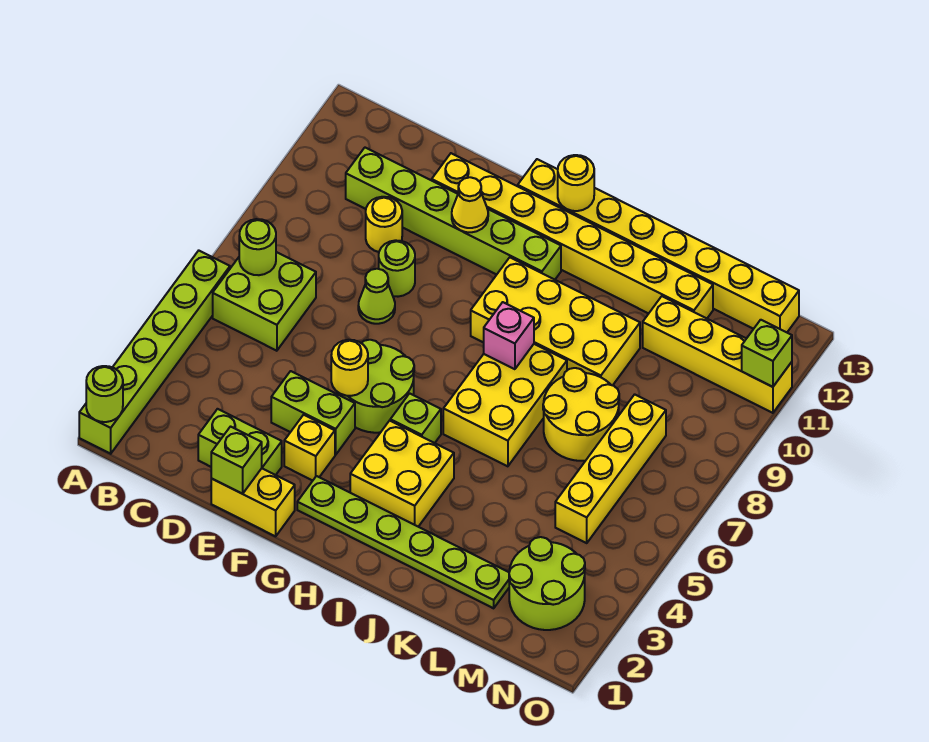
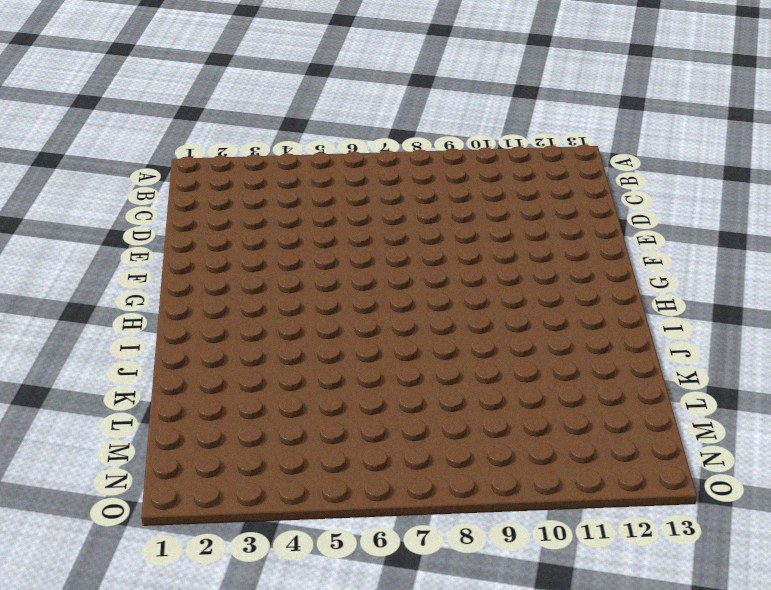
none -> lime 1x6 brick [79,251,230,454]
none -> lime 2x2 brick [213,252,316,351]
none -> lime 1x6 brick [346,148,561,280]
none -> lime 1x2 brick [198,409,282,475]

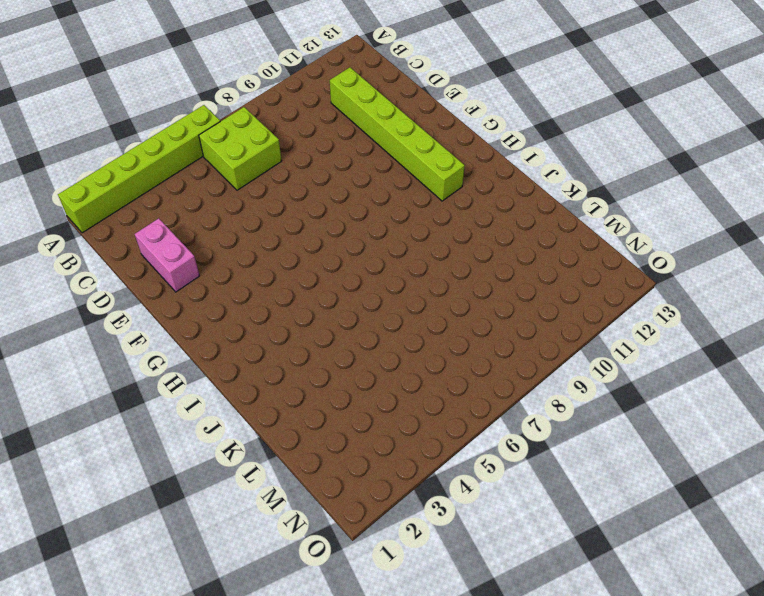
pink 1x2 brick [135,218,200,292] -> lime 1x2 brick [198,409,282,475]
none -> yellow 1x1 round brick [366,197,402,252]
none -> yellow 1x2 brick [211,468,295,536]
none -> lime 1x2 brick [271,371,355,455]
none -> lime 1x1 cone [358,269,395,324]

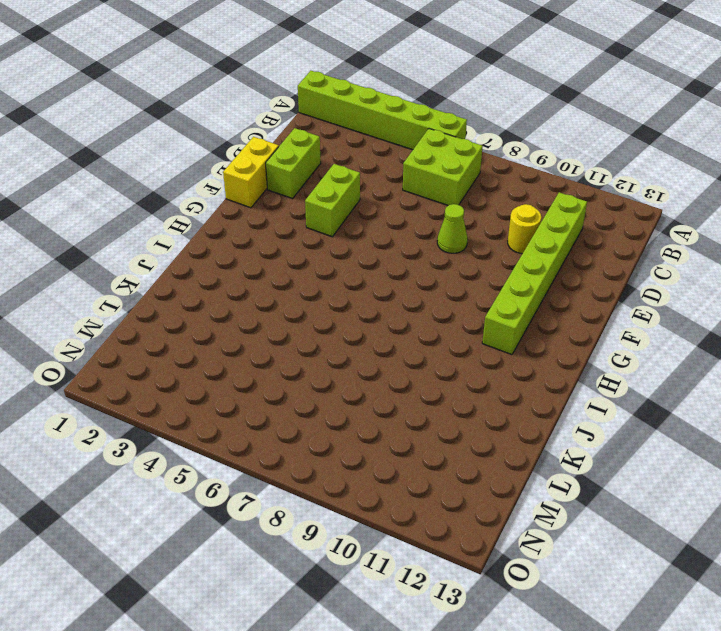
none -> lime 1x1 round brick [379,240,415,297]
none -> yellow 1x8 brick [432,153,713,318]
none -> yellow 1x1 brick [284,415,335,481]
none -> lime 2x2 round brick [339,340,414,433]

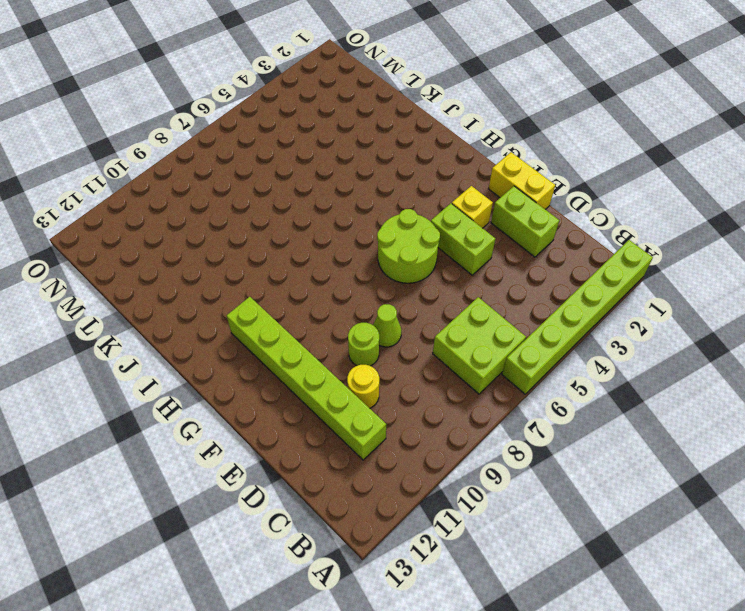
none -> yellow 1x8 brick [432,153,713,318]
none -> lime 1x6 plate [297,476,509,608]
none -> yellow 1x8 brick [518,159,799,332]
none -> yellow 2x2 brick [350,421,454,527]

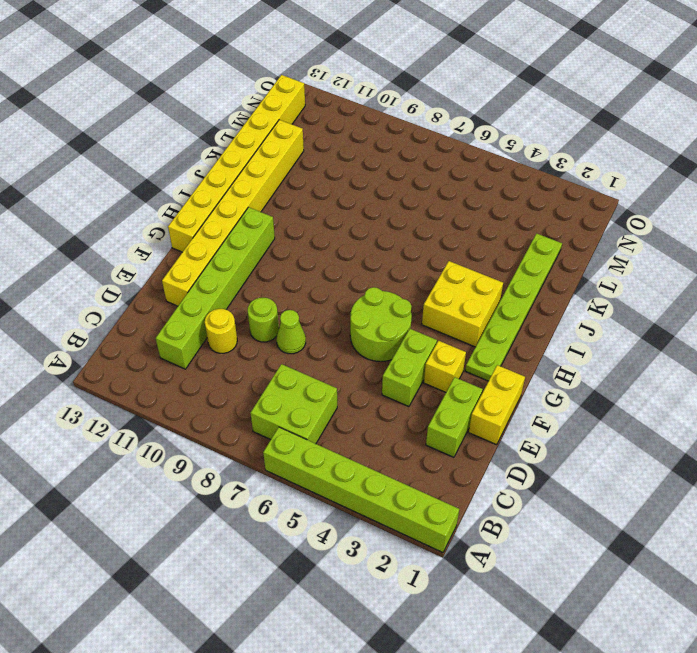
none -> lime 1x1 brick [390,393,441,443]
none -> yellow 2x4 brick [471,257,640,385]
none -> yellow 2x3 brick [443,344,567,466]
none -> yellow 2x2 round brick [543,368,619,461]

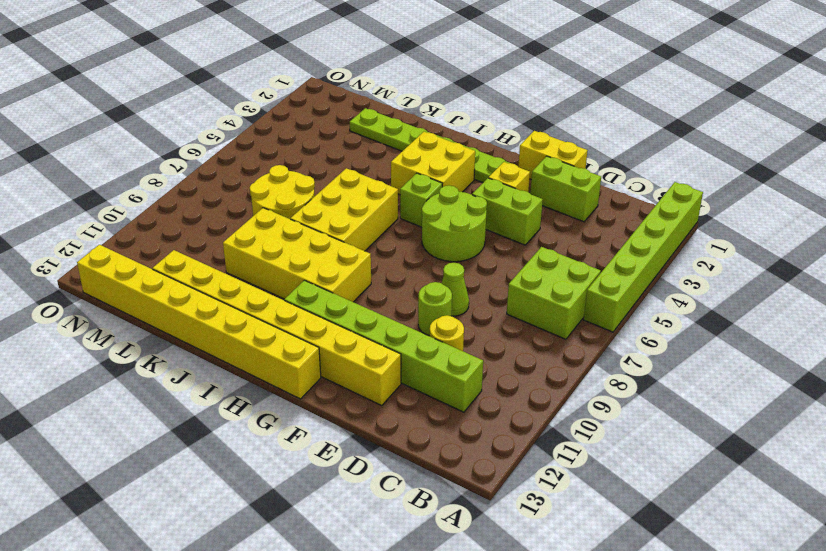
none -> yellow 1x4 brick [643,296,792,413]
none -> lime 2x2 round brick [509,537,585,630]
none -> yellow 1x4 brick [555,394,666,543]
none -> lime 1x1 round brick [86,366,123,422]

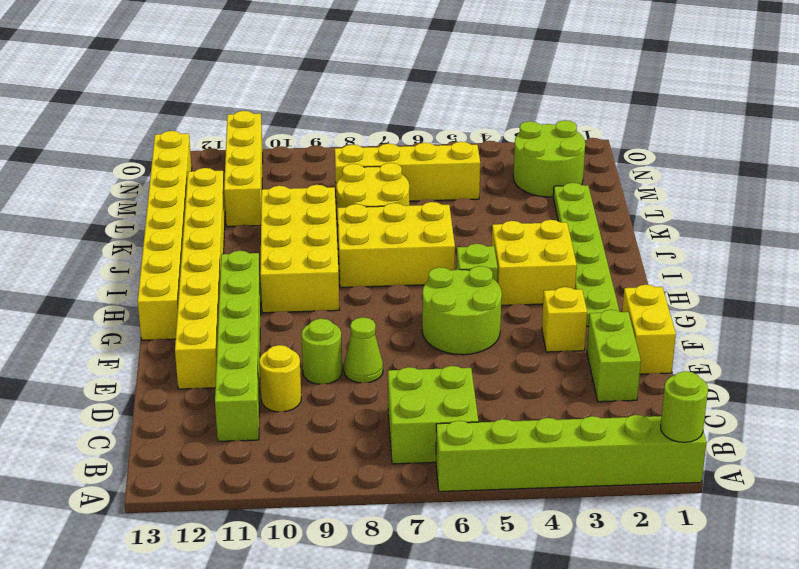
none -> lime 1x2 brick [271,371,355,455]
none -> lime 1x1 round brick [239,219,276,275]
none -> lime 1x1 brick [211,427,262,494]
none -> yellow 1x1 round brick [331,340,368,396]

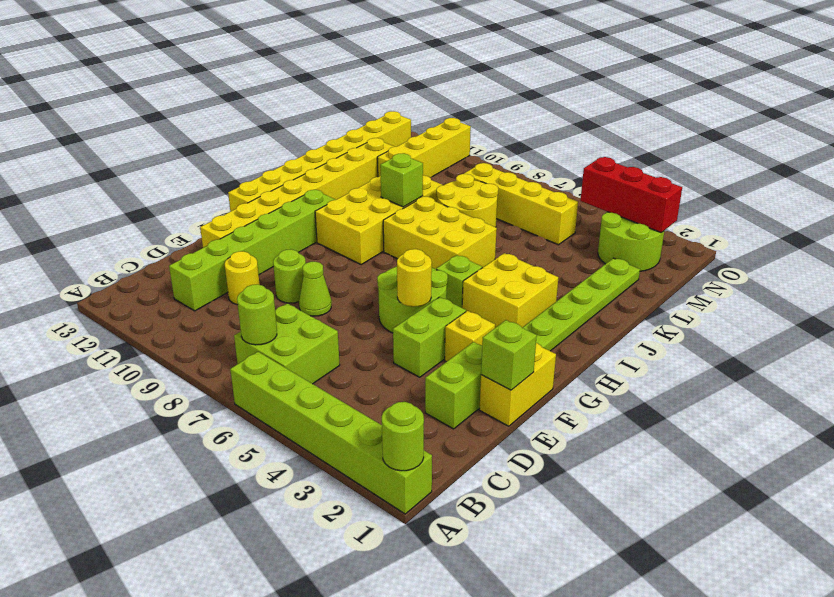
lime 1x1 brick [380,153,423,207] -> lime 1x1 brick moved to [742,320,792,387]
red 1x3 brick [580,157,682,233] -> none
none -> yellow 1x1 cone [452,177,488,232]
none -> yellow 1x1 round brick [558,155,594,211]
none -> pink 1x1 brick [484,302,534,369]

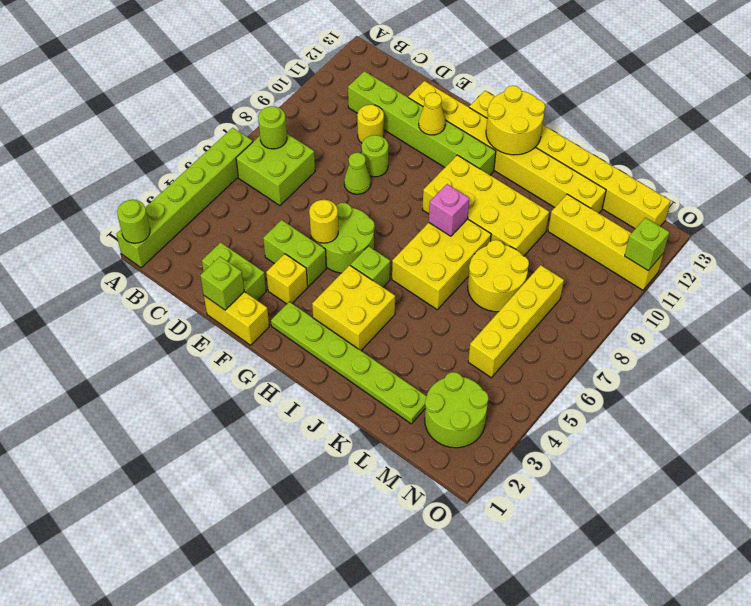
yellow 2x2 round brick [486,86,545,155] -> yellow 1x1 round brick [558,155,594,211]

